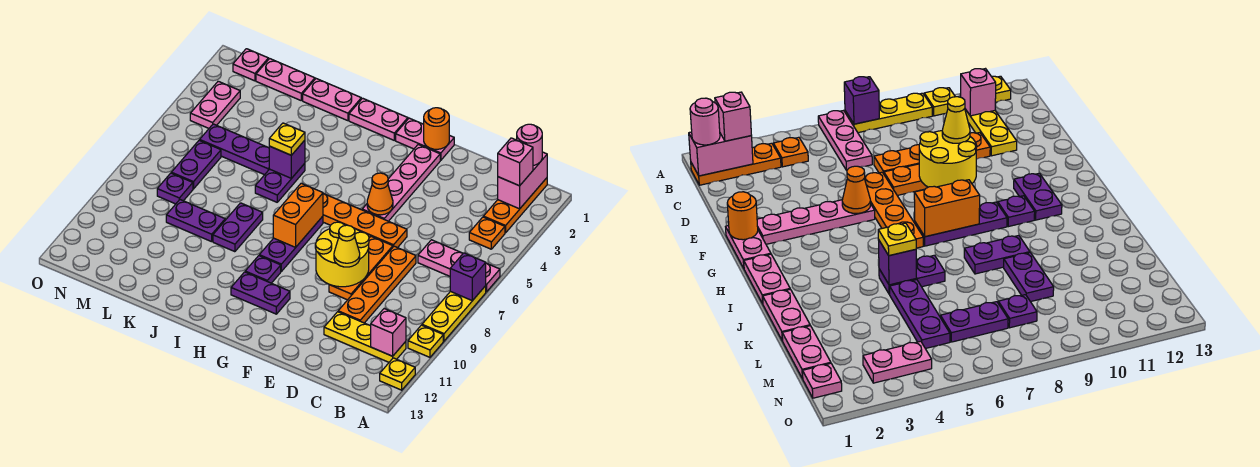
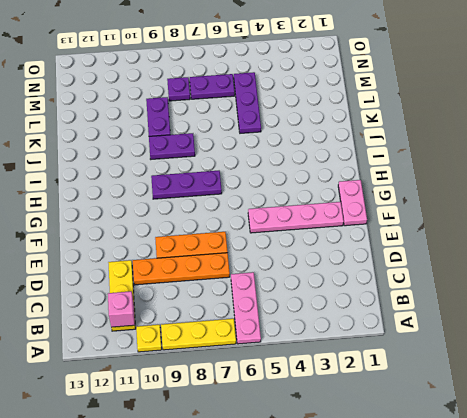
none -> yellow 1x1 plate [380,358,415,390]
none -> orange 1x3 plate [483,178,547,233]
none -> orange 1x1 plate [469,217,505,249]
none -> orange 1x4 plate [323,193,407,248]

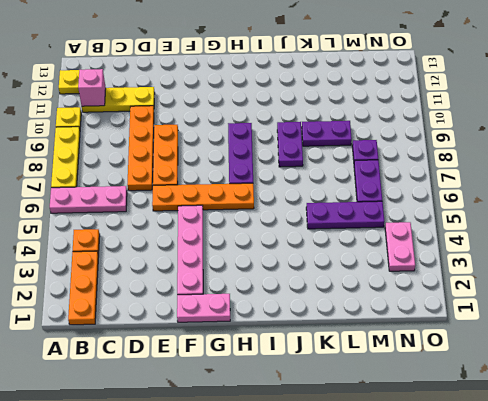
none -> purple 1x2 plate [231,272,290,314]
none -> pink 1x2 plate [349,98,408,140]
none -> purple 1x1 plate [245,256,281,283]
none -> pink 1x2 plate [303,79,361,121]

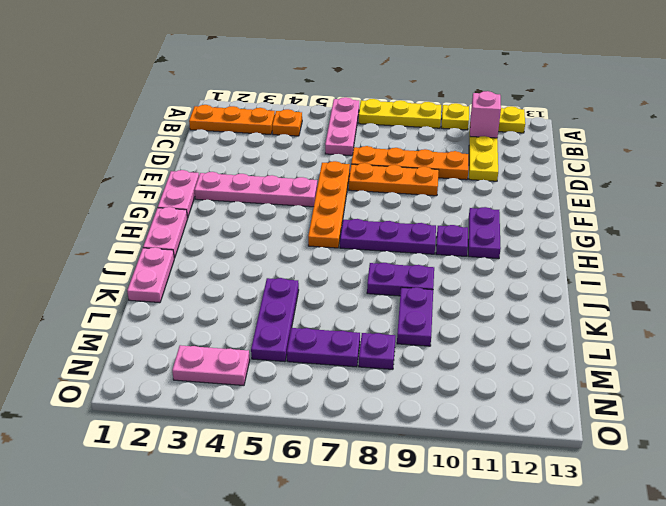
none -> purple 1x2 plate [255,163,305,202]
none -> pink 1x2 plate [256,59,315,100]
none -> pink 1x1 plate [233,49,268,81]
none -> purple 1x1 brick [450,253,486,301]

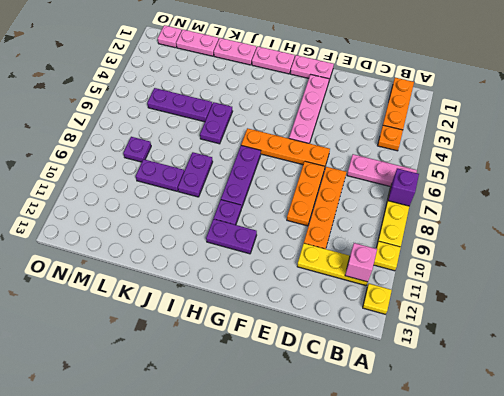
none -> purple 1x2 plate [171,140,221,189]
none -> pink 1x2 plate [190,81,240,128]
none -> pink 1x2 brick [498,152,547,209]
none -> yellow 2x2 round brick [315,222,369,287]

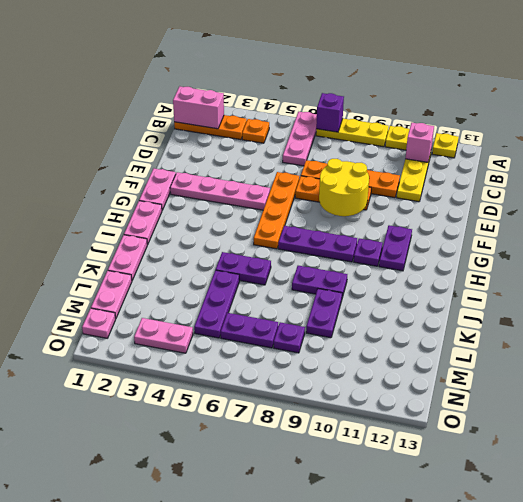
none -> orange 1x1 round brick [424,108,449,149]
none -> orange 1x1 cone [367,173,393,215]
none -> orange 1x2 brick [273,183,323,247]
none -> purple 1x1 brick [269,140,305,178]

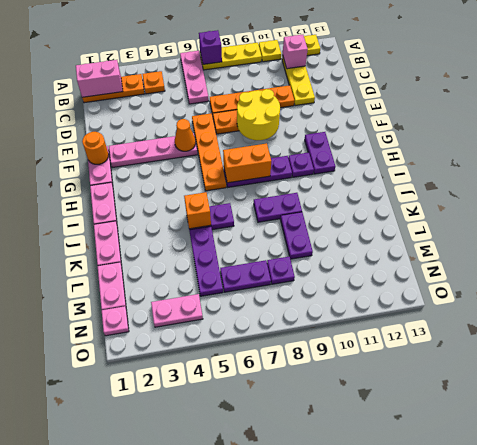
orange 1x1 brick [184,192,211,229] -> purple 1x1 brick [269,140,305,178]
none -> pink 1x1 round brick [517,124,542,166]
none -> pink 1x1 brick [498,138,533,186]
none -> yellow 1x1 cone [334,225,360,267]
none -> yellow 1x1 plate [269,123,305,155]

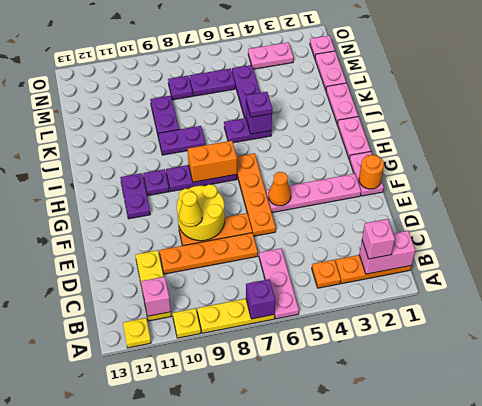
purple 1x1 plate [246,92,272,117] -> yellow 1x1 plate [269,123,305,155]
none -> pink 1x1 round brick [517,124,542,166]

